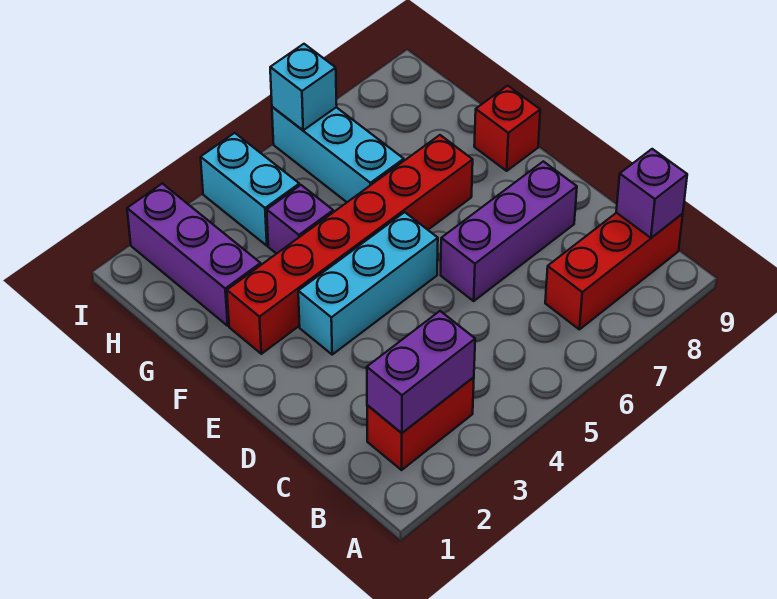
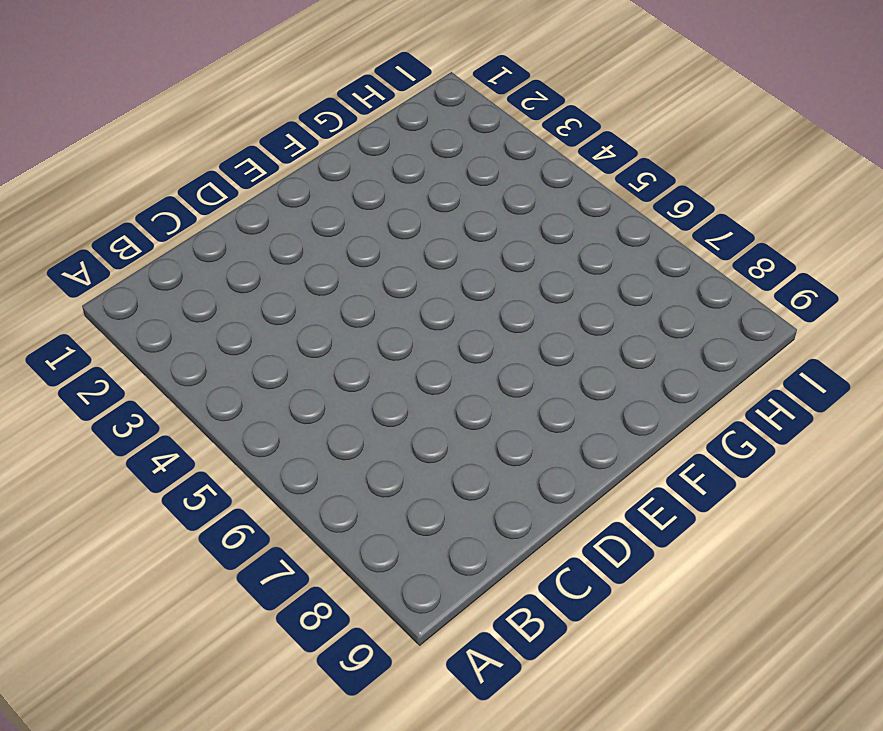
none -> red 1x2 brick [367,377,474,470]
none -> red 1x3 brick [545,213,683,329]
none -> purple 1x3 brick [441,161,577,301]

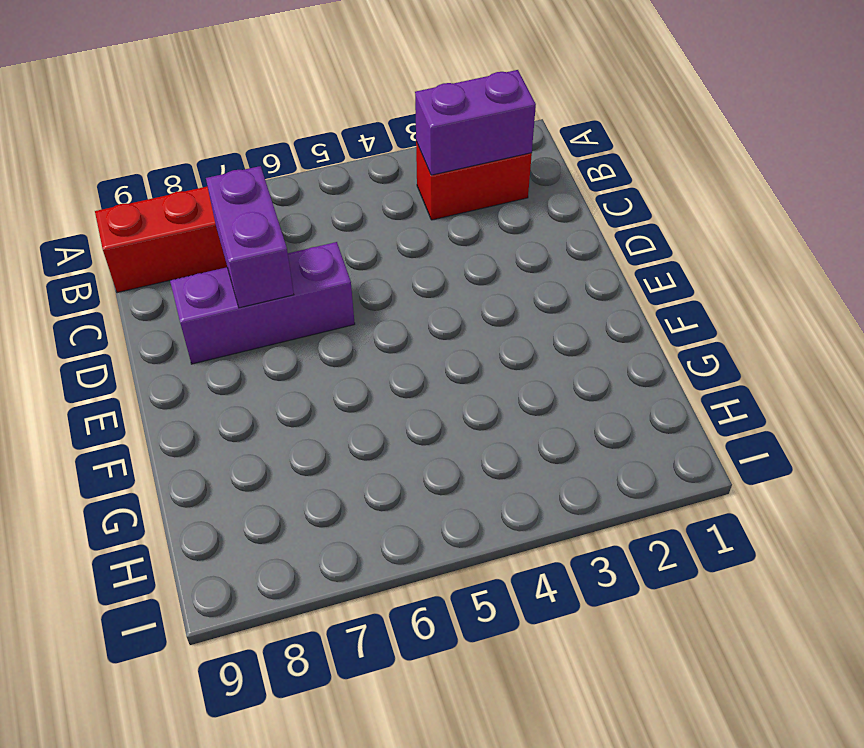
purple 1x2 brick [206,166,294,308] -> none
none -> cyan 1x3 brick [298,212,438,354]
none -> red 1x6 brick [227,135,473,354]
none -> red 1x1 brick [474,86,540,171]

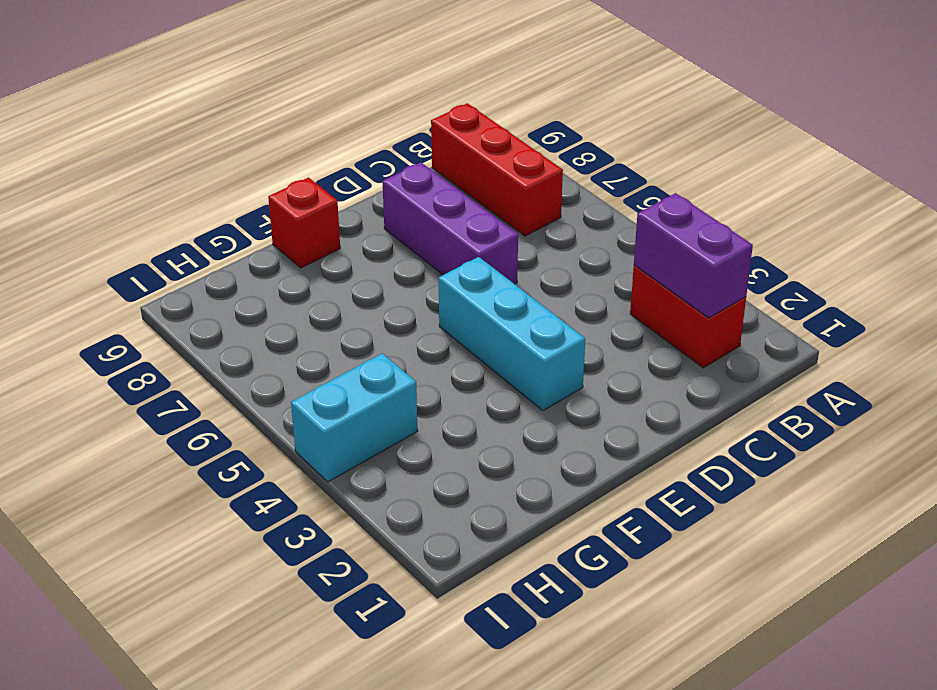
none -> red 1x6 brick [227,135,473,354]
none -> purple 1x3 brick [127,184,261,326]
none -> purple 1x1 brick [267,185,333,254]

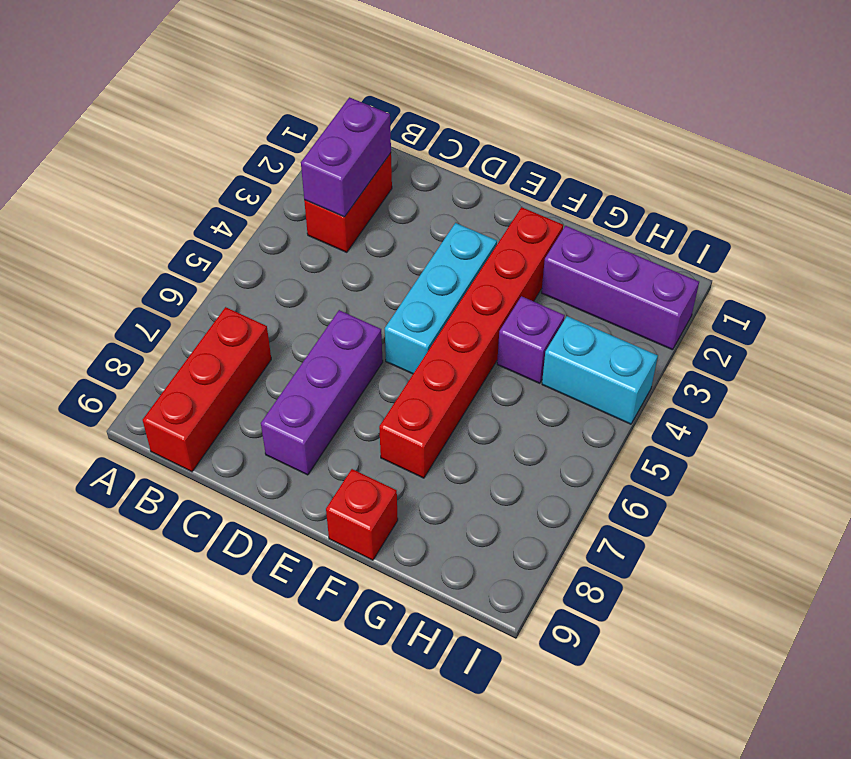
none -> cyan 1x3 brick [272,107,404,202]
none -> purple 1x1 brick [616,149,687,238]
none -> cyan 1x1 brick [270,44,337,130]

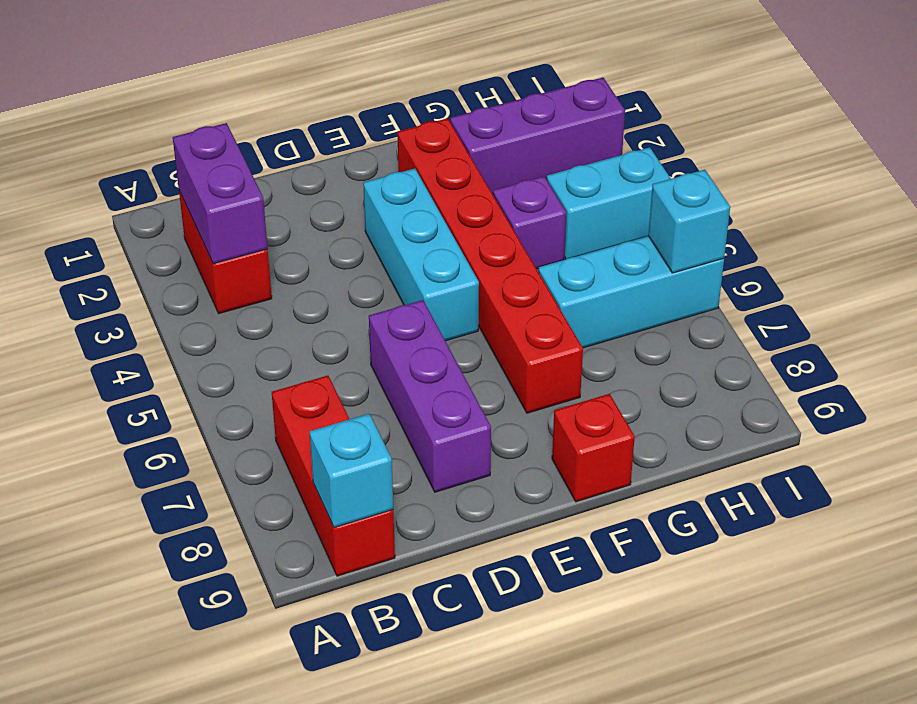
cyan 1x1 brick [310,414,393,527] -> purple 1x1 brick [616,149,687,238]

